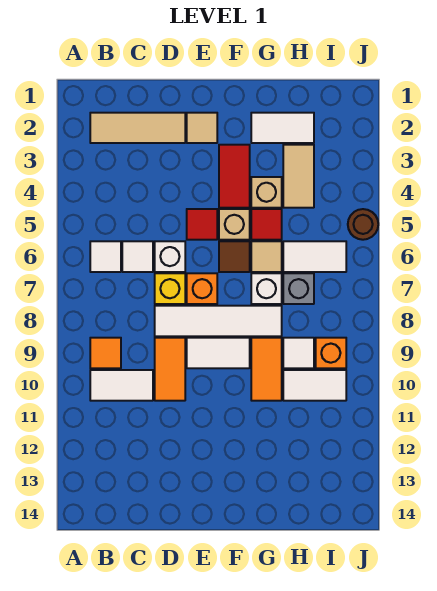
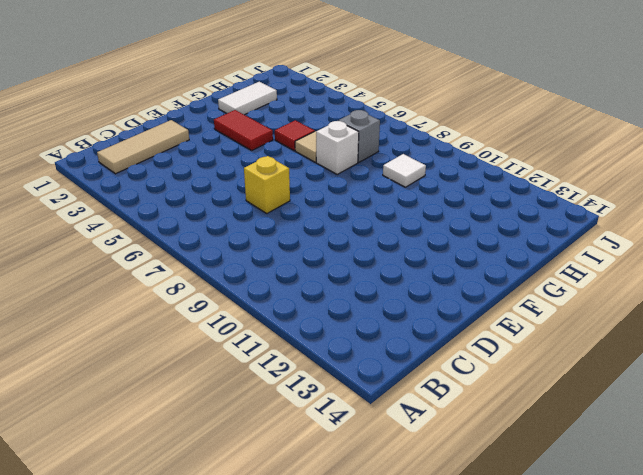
none -> white 1x1 tile [90,241,121,272]
none -> orange 1x1 tile [90,338,121,368]
none -> white 1x2 tile [90,370,153,401]

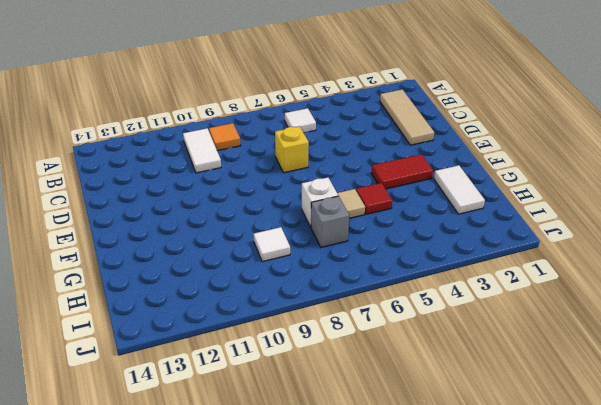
none -> white 1x1 tile [122,241,153,272]
none -> white 1x1 brick [155,241,185,272]
none -> white 1x4 tile [155,306,282,336]

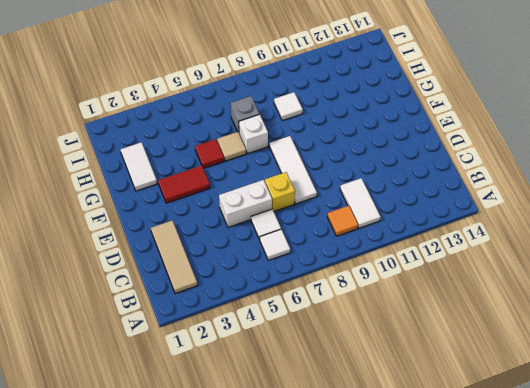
white 1x2 brick [219,180,272,227] -> white 1x1 brick [155,241,185,272]
white 1x3 tile [269,136,317,204] -> white 1x4 tile [155,306,282,336]
none -> orange 1x2 tile [155,338,185,401]
none -> tan 1x1 tile [187,113,217,143]
none -> red 1x1 tile [187,209,217,240]

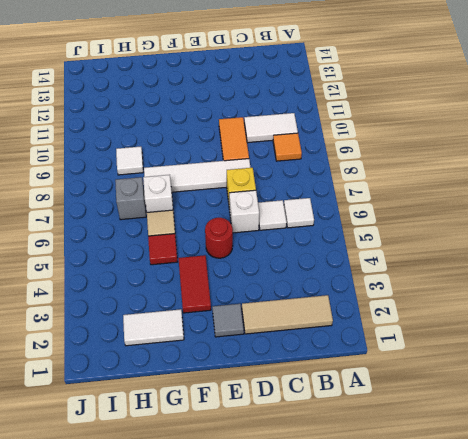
grey 1x1 tile [212,304,244,337] -> tan 1x1 tile [187,113,217,143]
red 1x1 round brick [205,218,233,258] -> red 1x1 tile [187,209,217,240]
none -> orange 1x1 brick [187,273,217,304]
none -> white 1x2 tile [187,338,250,368]
none -> tan 1x1 brick [219,209,250,240]

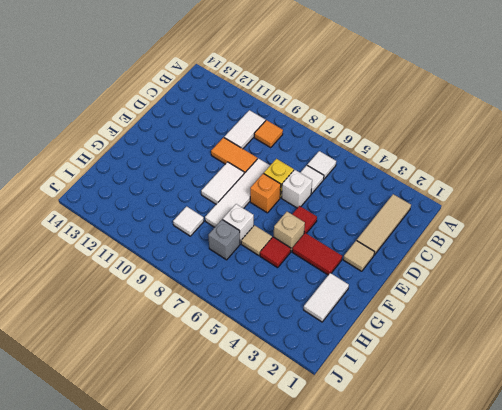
none -> brown 1x1 tile [219,241,250,272]
none -> tan 1x1 brick [251,177,282,208]
none -> orange 1x2 tile [251,338,282,401]

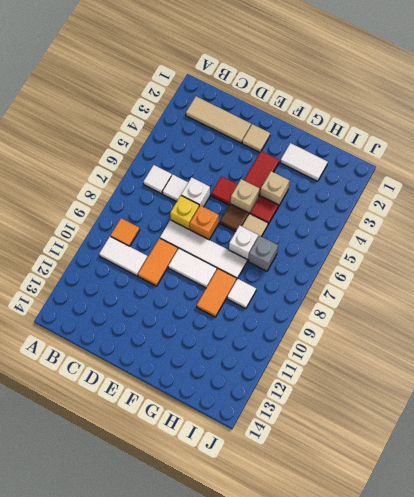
none -> tan 1x2 tile [283,145,314,208]
none -> white 1x2 tile [283,241,346,272]
none -> white 1x2 tile [283,370,346,401]

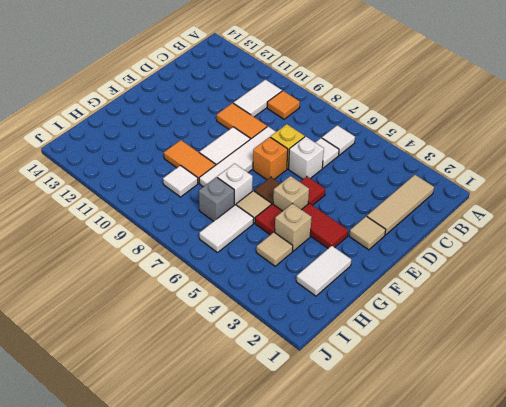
tan 1x1 tile [256,232,293,266] -> tan 1x2 tile [283,145,314,208]
none -> white 1x2 tile [283,370,346,401]
none -> orange 1x1 brick [316,338,346,368]
none -> brown 1x1 round brick [348,209,378,240]

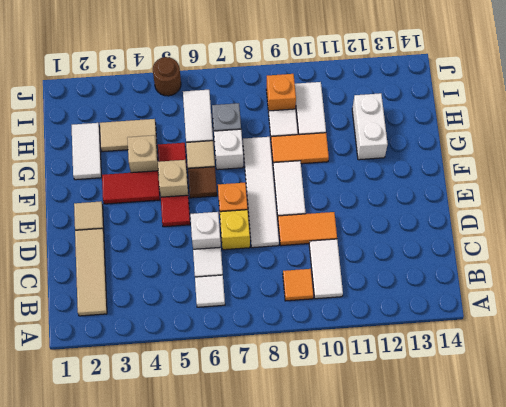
white 1x2 brick [352,93,388,160] -> none

